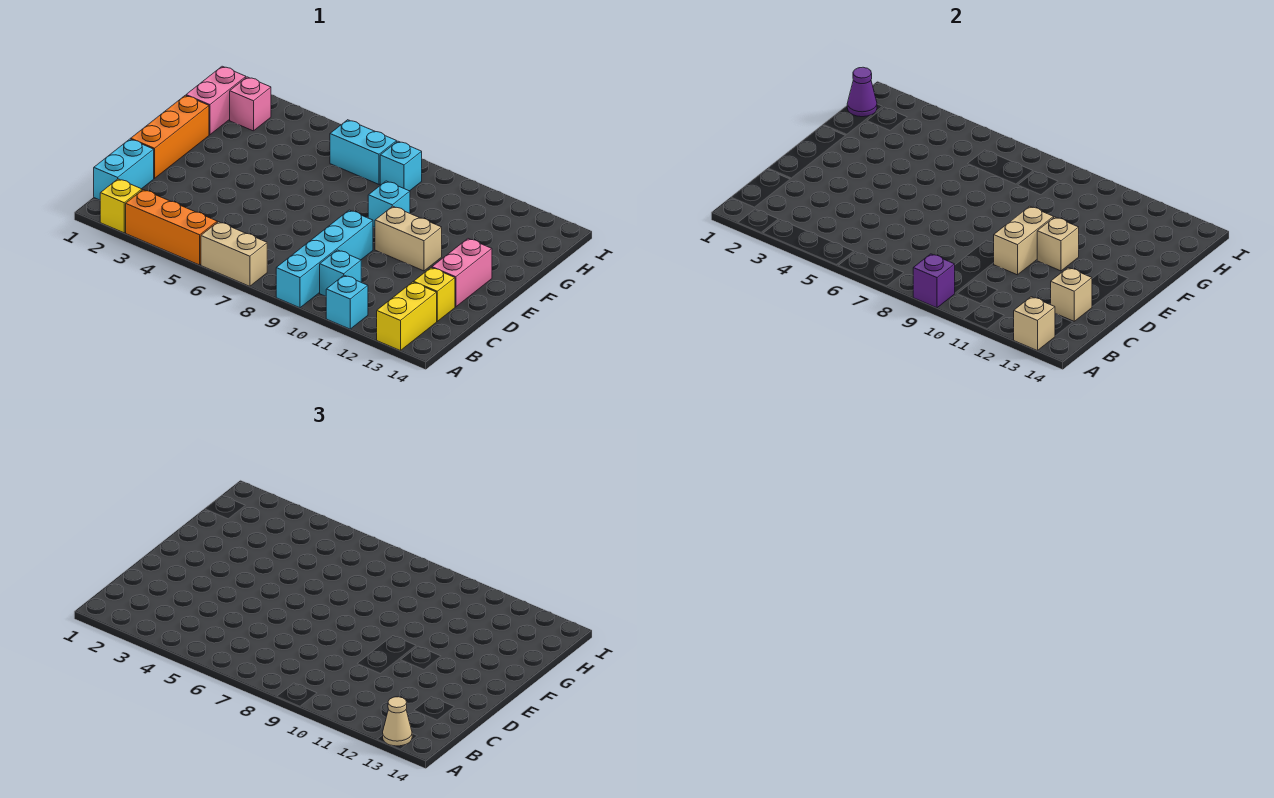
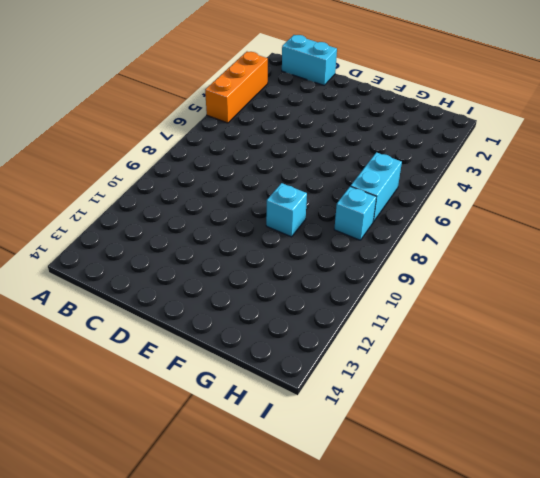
none -> yellow 1x1 brick [100,179,142,233]
none -> tan 1x2 brick [201,222,267,286]
none -> cyan 1x4 brick [276,210,373,308]

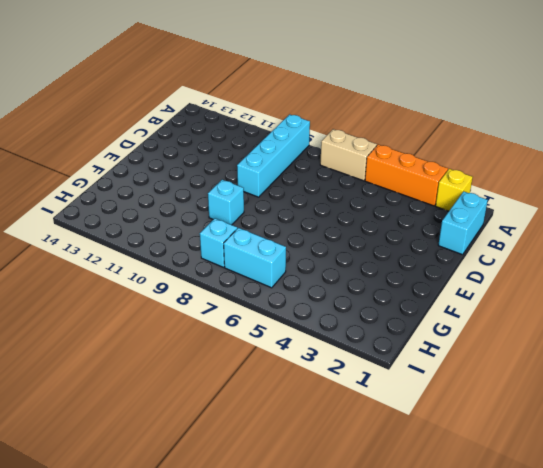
none -> cyan 1x1 brick [326,275,368,329]
none -> yellow 1x2 brick [377,282,437,351]
none -> cyan 1x1 brick [320,250,361,296]

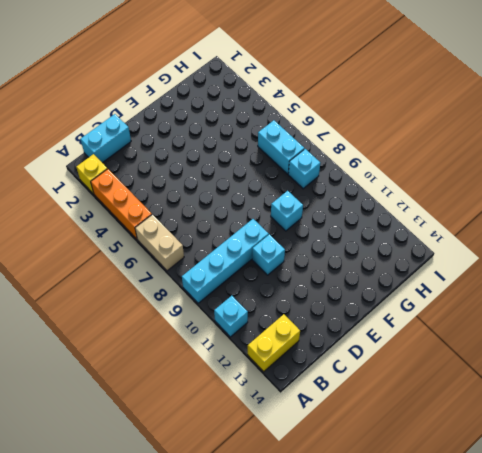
cyan 1x1 brick [252,234,285,275] -> cyan 1x1 brick moved to [320,250,361,296]
none -> yellow 1x1 brick [414,268,455,321]
none -> orange 1x3 brick [131,95,209,178]
none -> pink 1x2 brick [432,239,492,307]

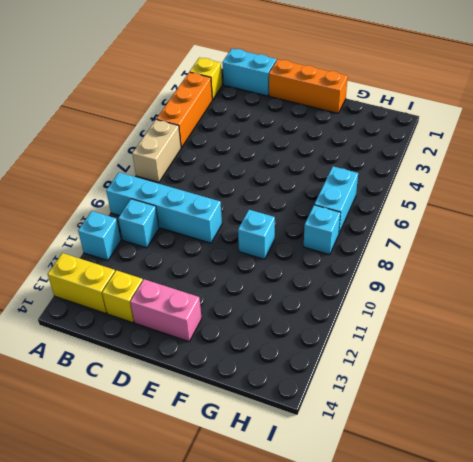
none -> tan 1x2 brick [375,206,442,271]
none -> pink 1x2 brick [186,66,246,135]
none -> pink 1x1 brick [230,77,271,131]

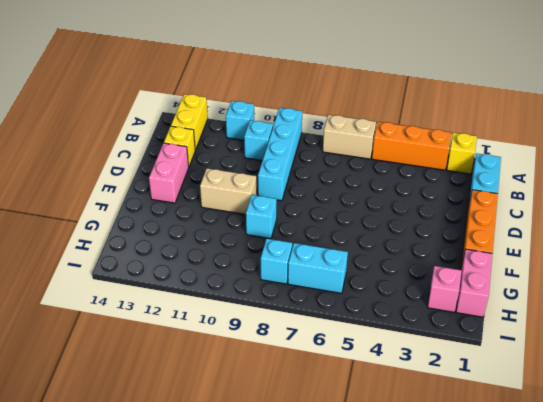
none -> purple 1x1 brick [913,254,955,308]
none -> tan 1x1 brick [1014,297,1055,351]
none -> tan 1x1 brick [1051,268,1092,321]

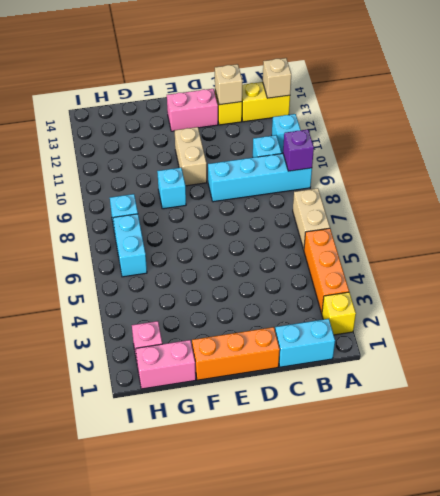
none -> tan 1x2 brick [994,206,1054,275]
none -> tan 1x1 brick [1037,217,1079,271]
none -> purple 1x1 cone [847,67,877,117]

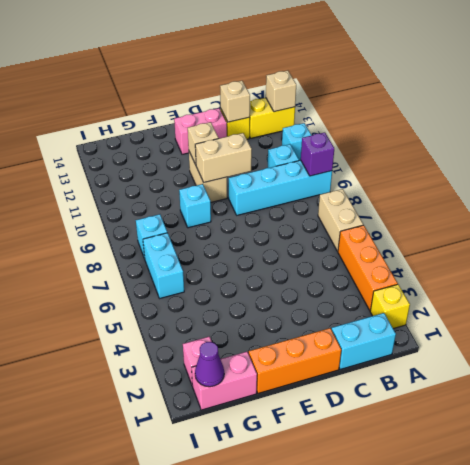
none -> tan 1x1 cone [383,697,412,746]

